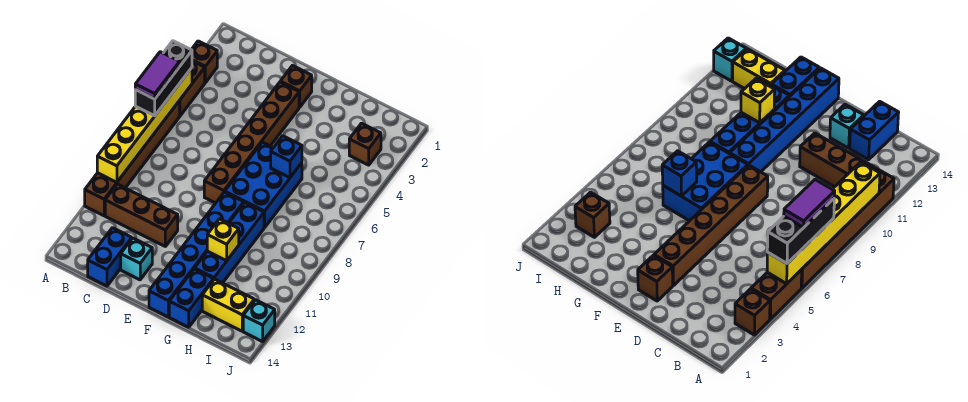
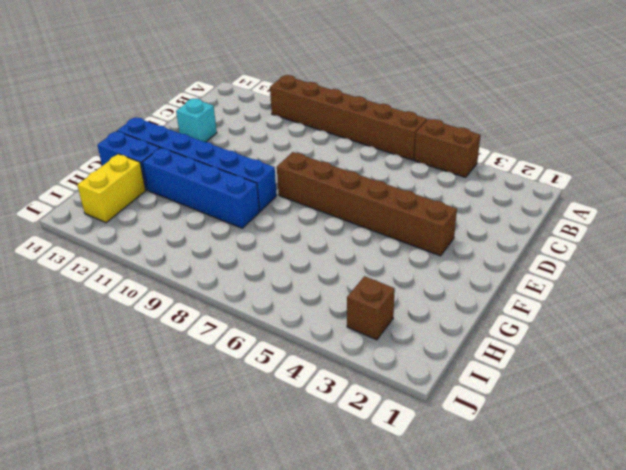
none -> brown 1x1 brick [191,41,217,83]
none -> brown 1x3 brick [105,184,178,246]
none -> blue 1x2 brick [88,228,132,286]

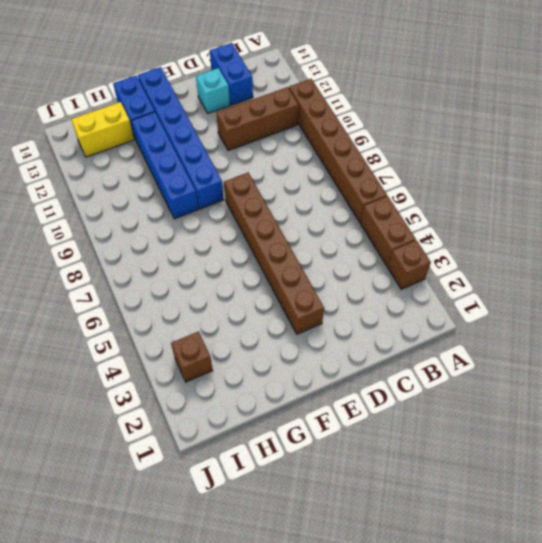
none -> brown 1x1 brick [280,66,312,107]
none -> blue 2x3 brick [225,142,302,228]
none -> cyan 1x1 brick [243,300,275,342]

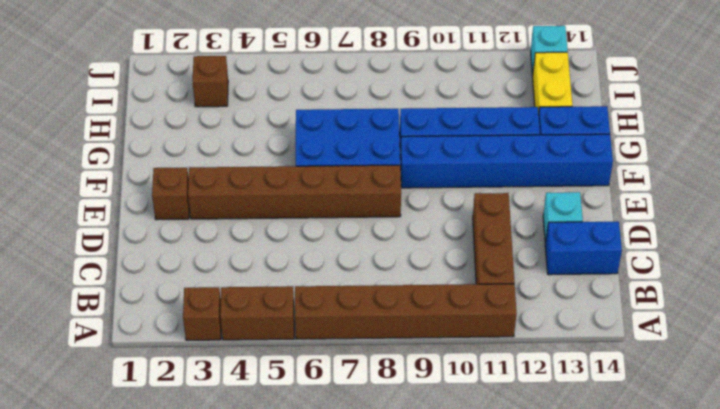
none -> yellow 1x6 brick [97,68,192,182]
none -> blue 1x1 brick [271,136,302,178]
none -> yellow 1x1 brick [207,219,239,261]

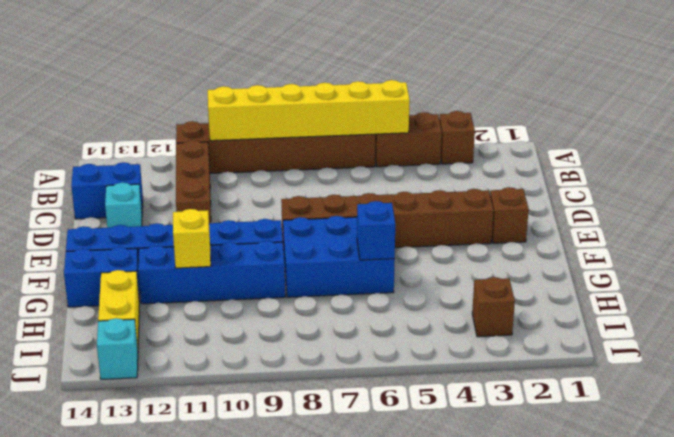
none -> black 1x3 brick [135,41,192,116]
none -> purple 1x2 tile [135,52,180,99]

